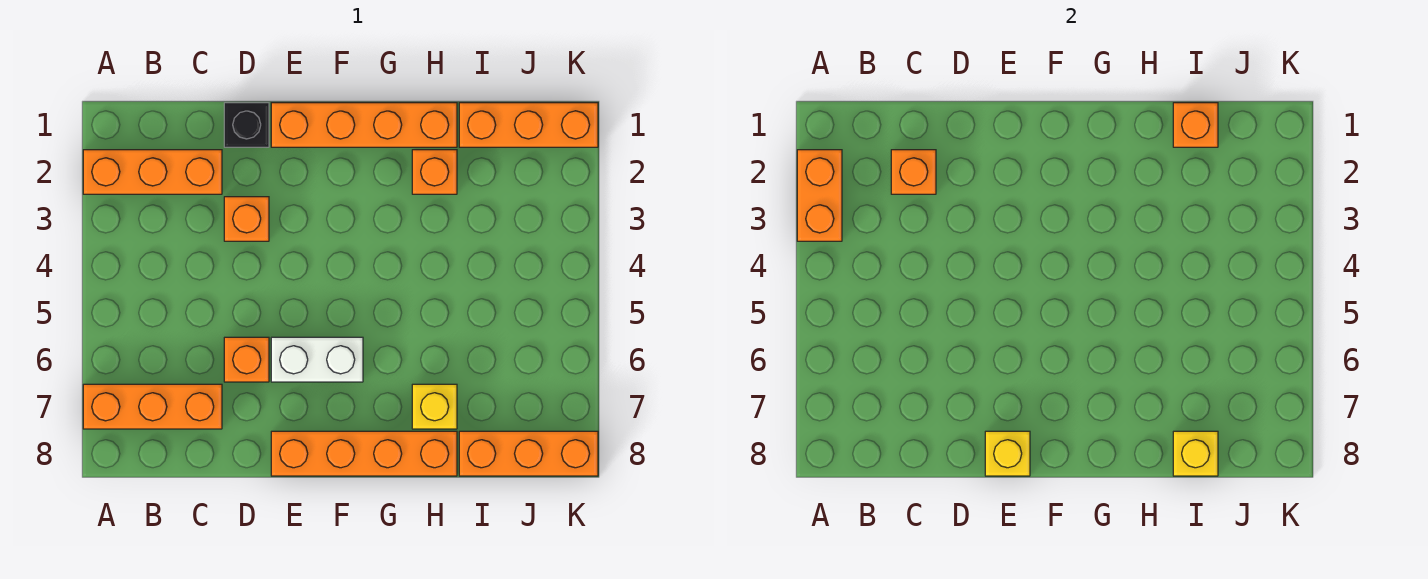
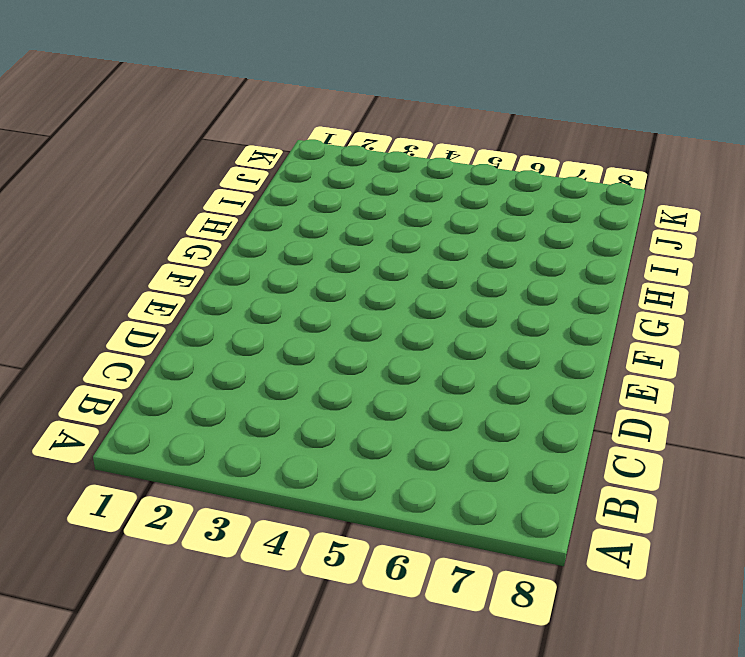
none -> orange 1x3 brick [83,150,222,194]
none -> orange 1x3 brick [83,384,222,429]
none -> black 1x1 brick [224,103,269,147]

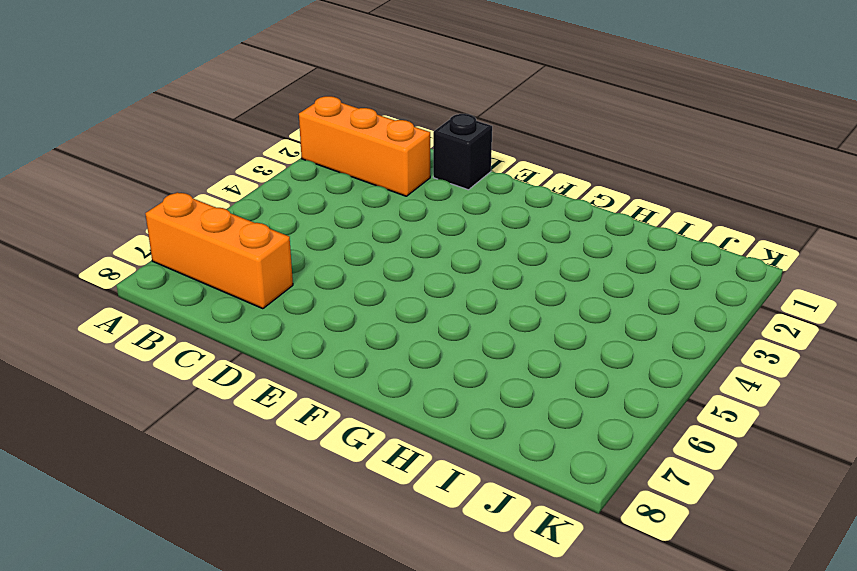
none -> orange 1x1 brick [224,197,269,241]
none -> orange 1x1 brick [224,337,269,382]
none -> orange 1x4 brick [271,103,457,147]

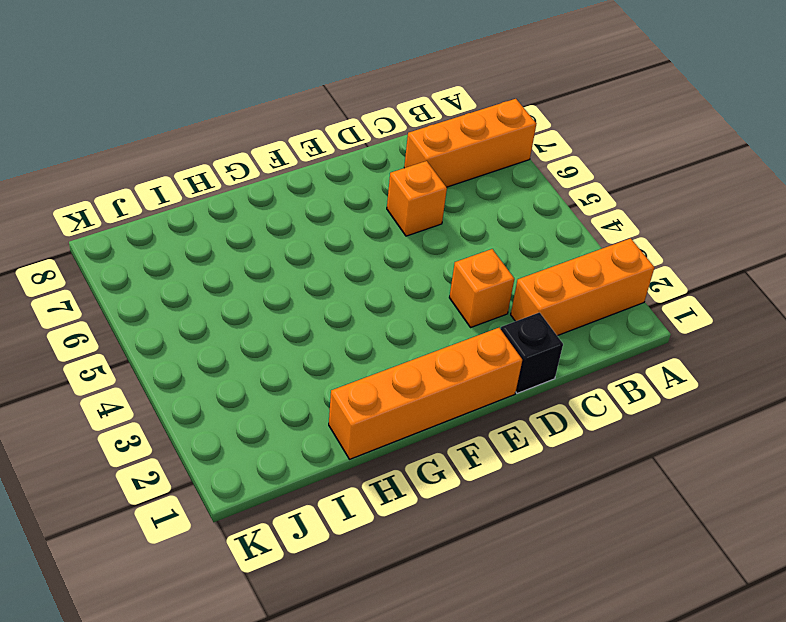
none -> white 1x2 brick [271,337,363,382]
none -> orange 1x4 brick [271,431,457,476]
none -> orange 1x1 brick [412,150,457,194]

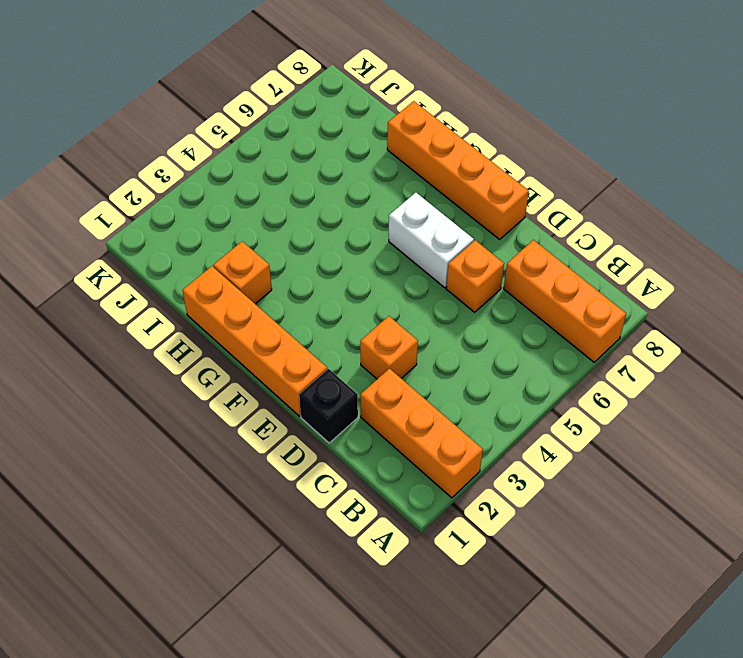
none -> yellow 1x1 brick [412,384,457,429]
none -> orange 1x3 brick [459,103,598,147]
none -> orange 1x3 brick [459,431,598,476]

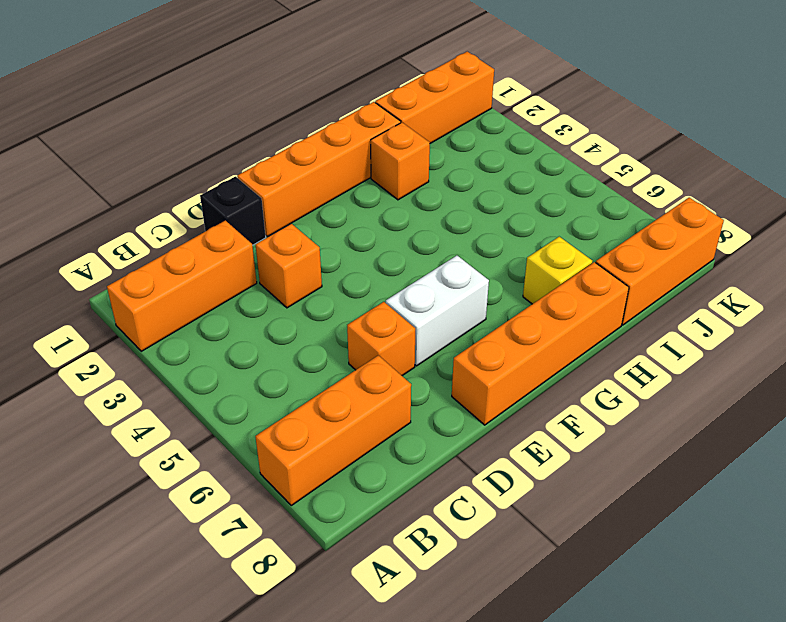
none -> orange 1x2 brick [797,150,842,241]
none -> orange 1x1 brick [891,150,936,194]
none -> yellow 1x1 brick [985,431,1030,476]

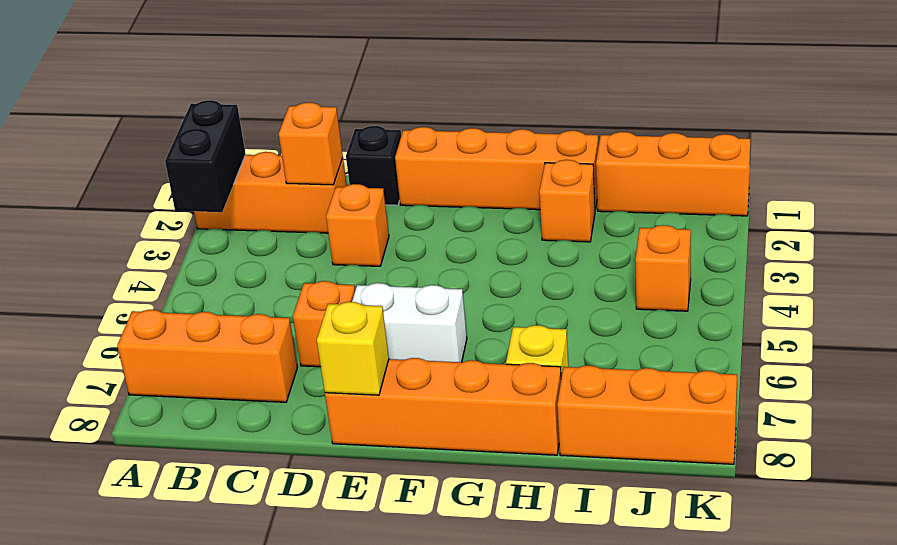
black 1x2 brick [165,100,246,212] -> orange 1x2 brick [797,150,842,241]
orange 1x1 brick [635,225,691,311] -> orange 1x1 brick moved to [1173,103,1218,147]
none -> yellow 1x1 brick [1173,431,1218,476]

